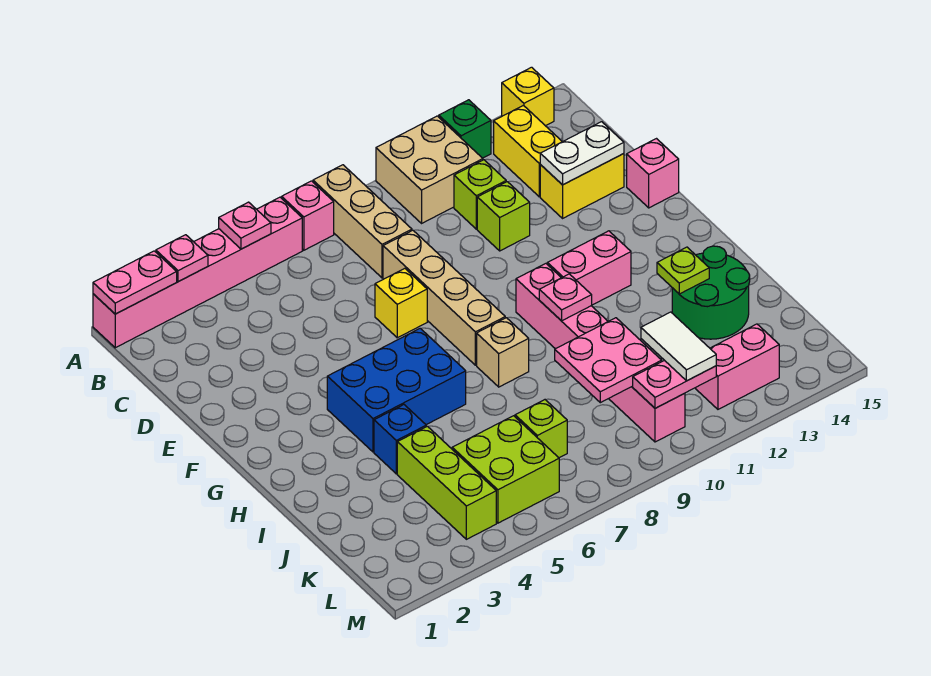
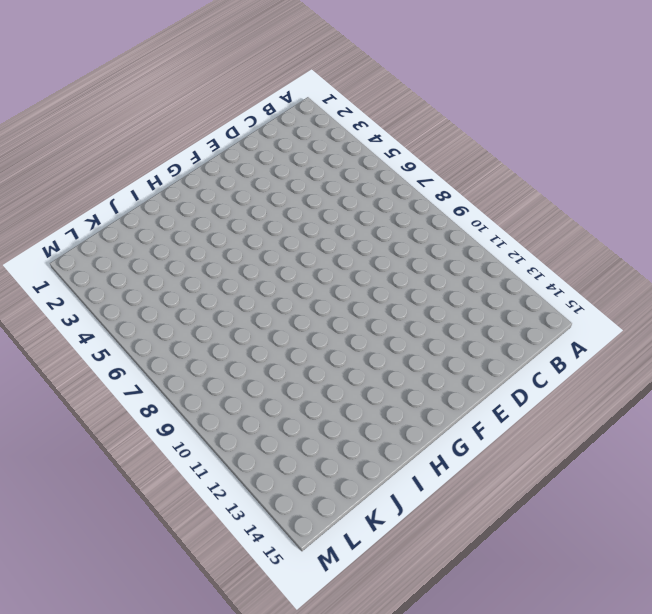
none -> pink 1x6 brick [93,197,302,348]
none -> pink 1x1 brick [282,181,334,250]
none -> tan 1x3 brick [313,165,412,278]
none -> tan 2x2 brick [376,116,483,223]

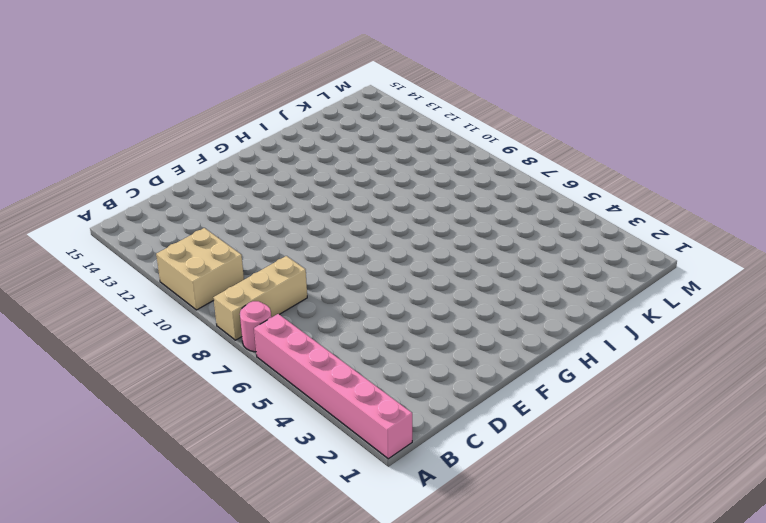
pink 1x1 round brick [240,301,271,352] -> pink 1x1 brick [282,181,334,250]
none -> green 1x1 brick [439,100,491,158]
none -> yellow 1x1 brick [502,67,554,126]
none -> yellow 1x2 brick [494,105,562,197]
none -> lime 1x1 brick [454,160,506,229]

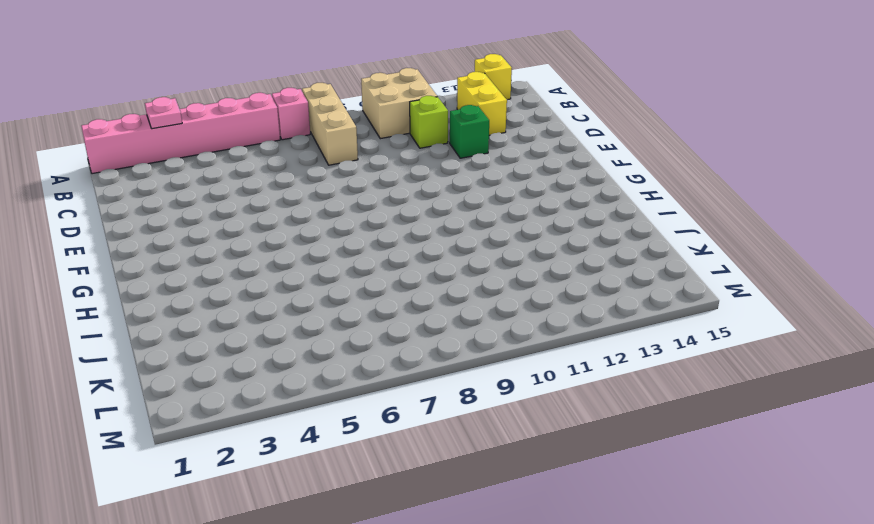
green 1x1 brick [450,105,489,158] -> green 1x1 brick moved to [439,100,491,158]
none -> tan 1x4 brick [383,230,505,365]
none -> lime 1x1 brick [477,182,530,251]
none -> yellow 1x2 brick [540,154,624,218]
none -> yellow 1x1 brick [375,268,427,338]

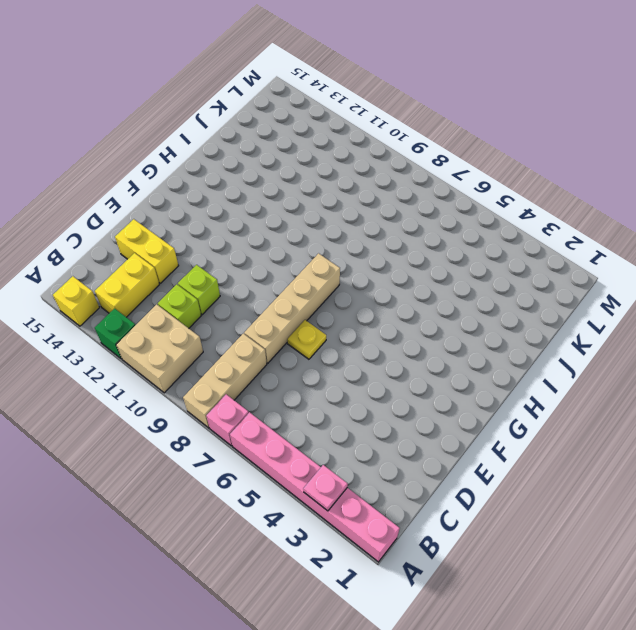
yellow 1x1 plate [287,320,326,359] -> yellow 1x1 brick [375,268,427,338]
none -> pink 1x1 brick [627,139,679,208]
none -> blue 2x3 brick [327,328,466,452]
none -> pink 1x6 brick [516,264,685,442]
none -> pink 1x2 brick [547,231,631,305]

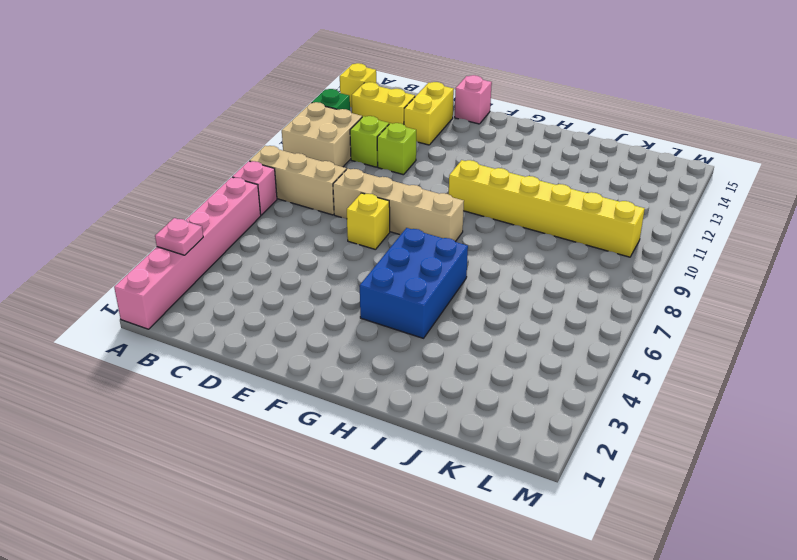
yellow 1x6 brick [449,160,645,257] -> pink 1x6 brick [516,264,685,442]
none -> pink 1x2 brick [547,231,631,305]
none -> tan 1x1 brick [477,318,529,387]
none -> blue 1x1 brick [374,405,426,474]
none -> green 2x2 round brick [672,246,750,339]

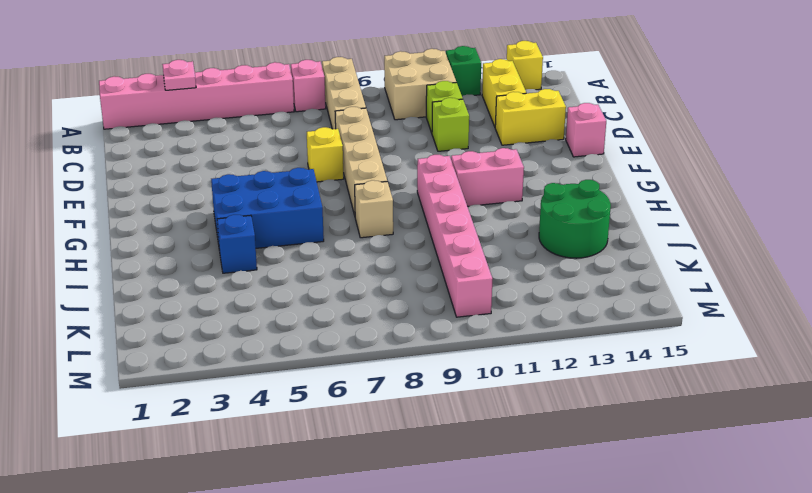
none -> lime 1x3 brick [397,426,496,539]
none -> lime 2x2 brick [452,416,559,523]
none -> lime 1x1 brick [515,400,567,458]
none -> pink 1x2 brick [696,324,779,409]

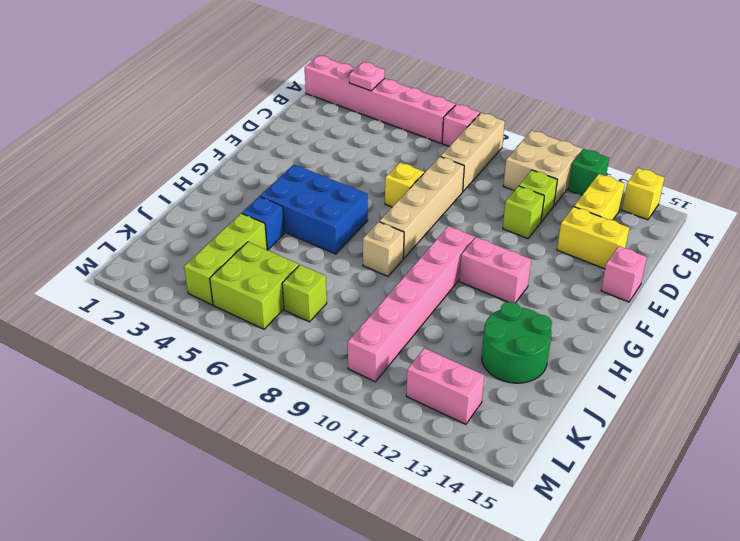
none -> pink 1x2 plate [93,251,177,314]
none -> pink 1x1 plate [219,202,271,249]
none -> white 1x2 plate [540,122,624,185]
none -> pink 1x1 plate [539,274,592,321]

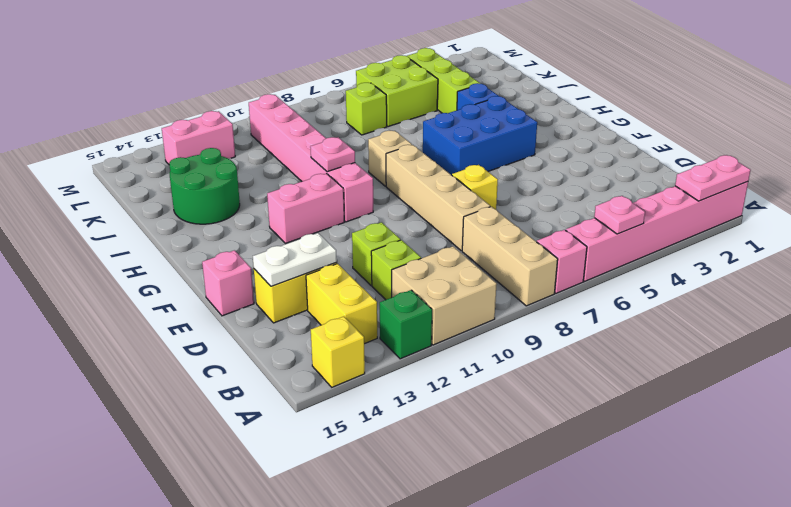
none -> pink 1x1 plate [156,235,208,282]
none -> lime 1x1 plate [657,247,709,294]
none -> pink 2x2 plate [555,318,662,403]
none -> pink 1x2 plate [633,360,716,408]

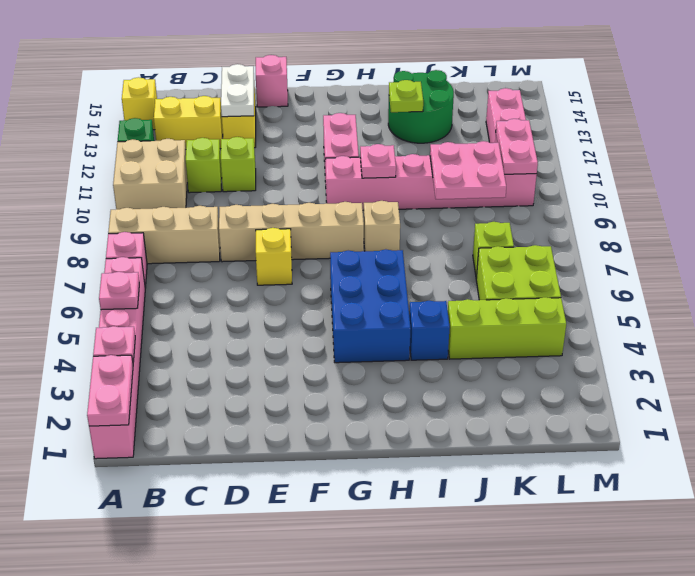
none -> white 1x2 tile [641,312,716,381]

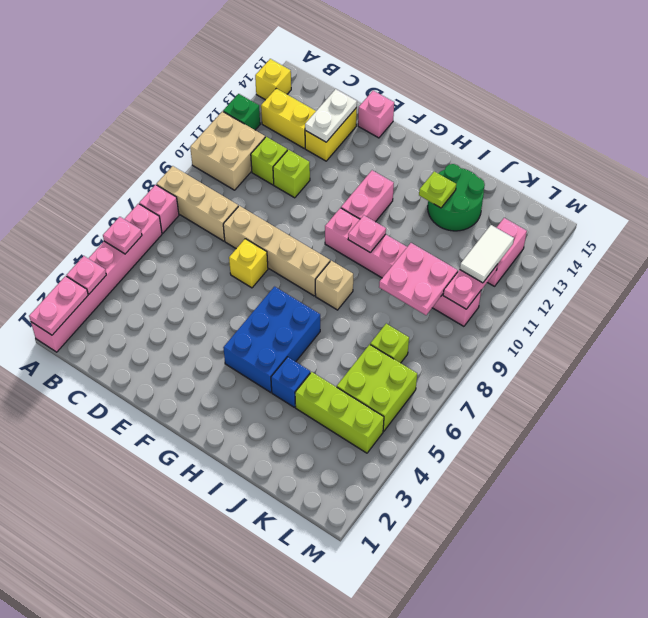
white 1x2 tile [460,225,514,283] -> white 1x2 tile turned to [641,312,716,381]

